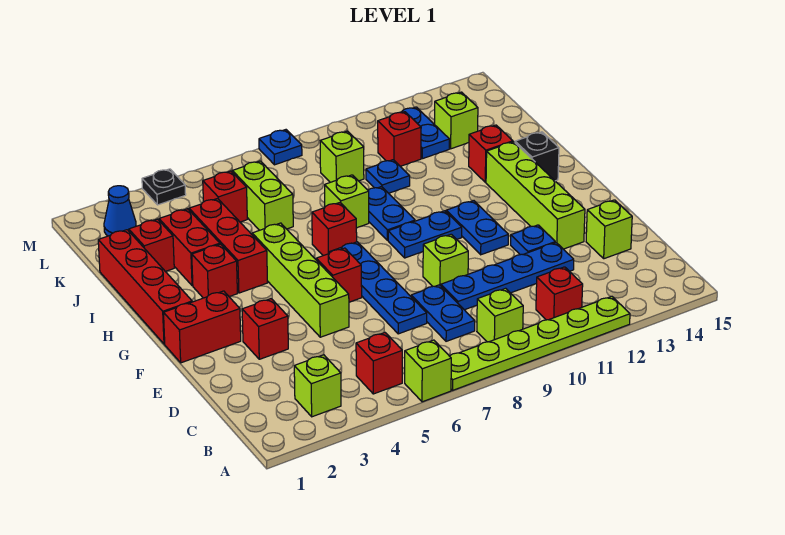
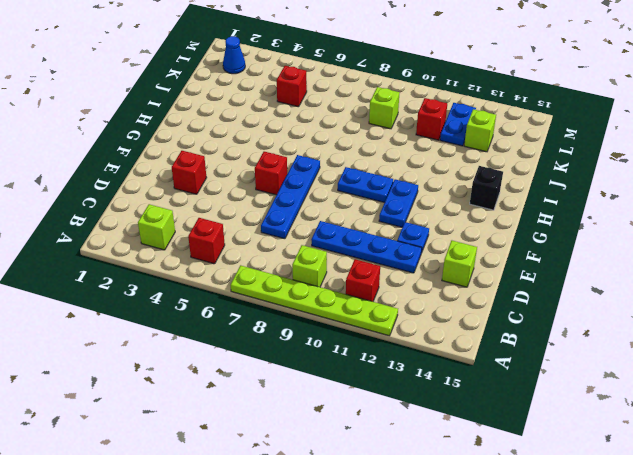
none -> lime 1x1 brick [405,340,451,402]
none -> blue 1x2 plate [411,285,475,341]
none -> lime 1x4 brick [252,223,349,337]
none -> lime 1x1 brick [423,234,468,286]

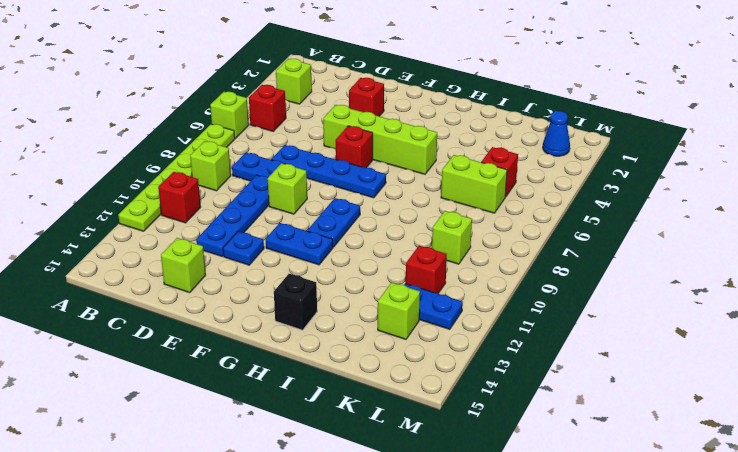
none -> lime 1x4 brick [486,142,585,249]
none -> red 1x2 brick [164,291,241,363]
none -> red 1x4 brick [98,230,192,344]
none -> red 1x1 brick [192,244,237,298]

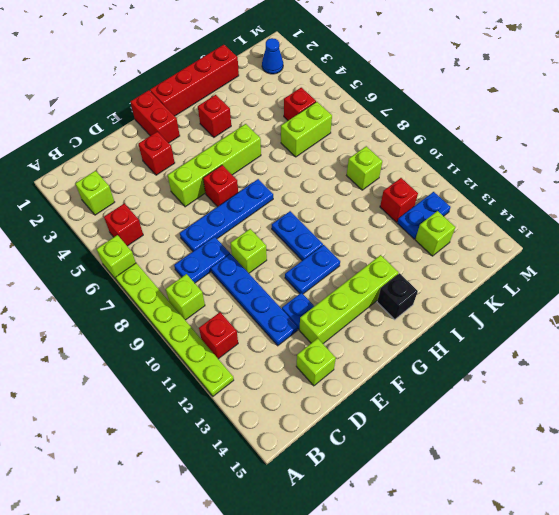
none -> red 1x3 brick [189,199,268,293]
none -> red 1x1 brick [312,203,357,256]
none -> blue 1x2 plate [368,187,415,240]
none -> red 1x2 brick [159,209,220,286]

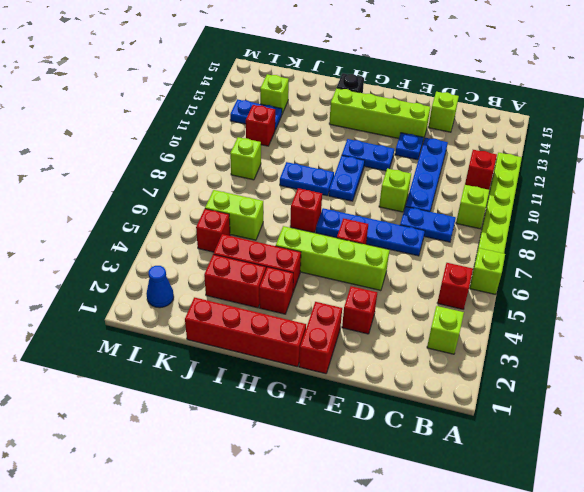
none -> lime 1x1 brick [325,175,369,228]
none -> red 1x1 brick [469,125,513,182]
none -> red 1x1 brick [129,219,174,272]
none -> blue 1x1 plate [366,160,410,193]

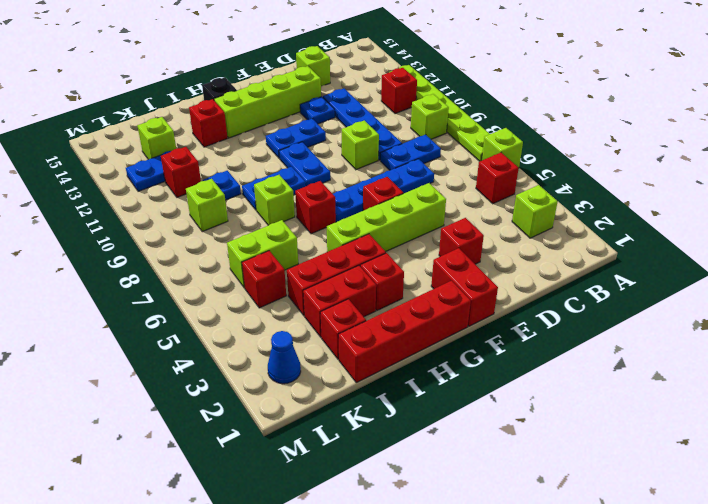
none -> black 1x1 plate [142,169,186,205]
none -> blue 1x1 plate [259,130,302,165]

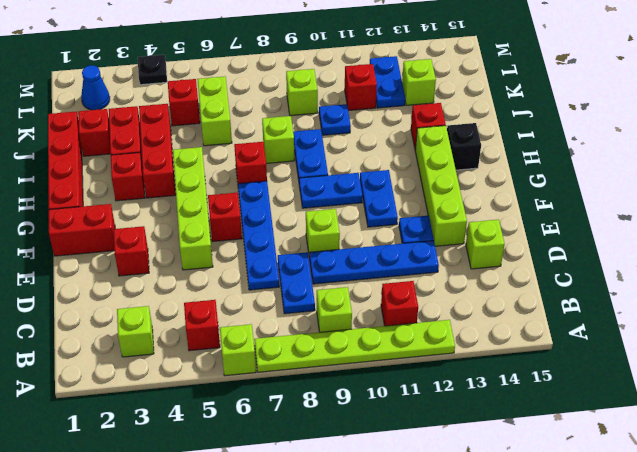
none -> blue 1x1 plate [259,130,302,165]

